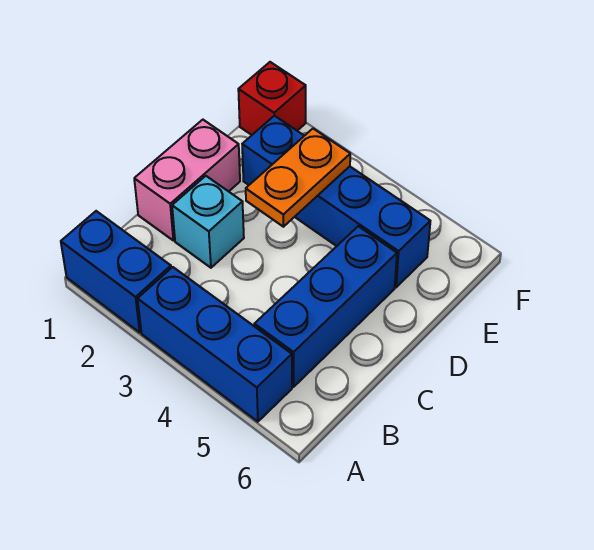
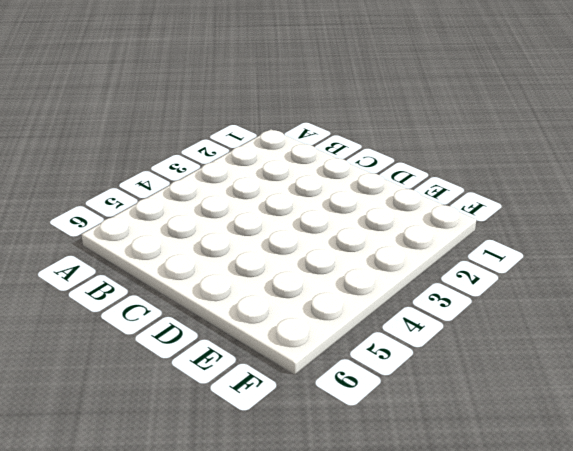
none -> blue 1x2 brick [61,211,171,332]
none -> blue 1x3 brick [138,267,292,422]

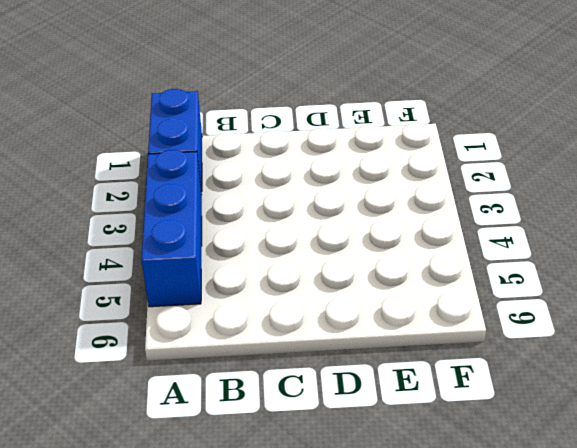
none -> blue 1x3 brick [254,226,397,387]
none -> pink 1x2 brick [134,120,240,240]

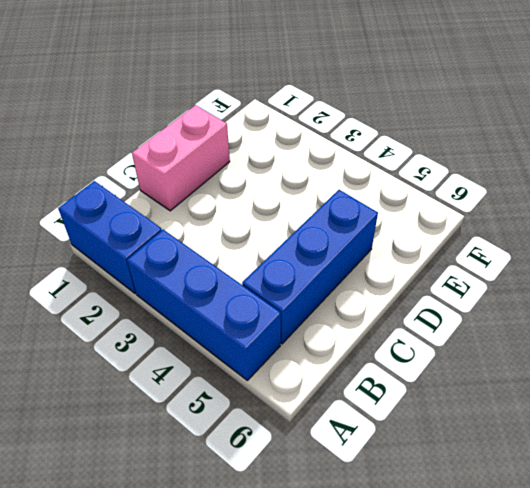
none -> cyan 1x1 brick [172,176,244,268]
none -> blue 1x4 brick [242,116,430,287]

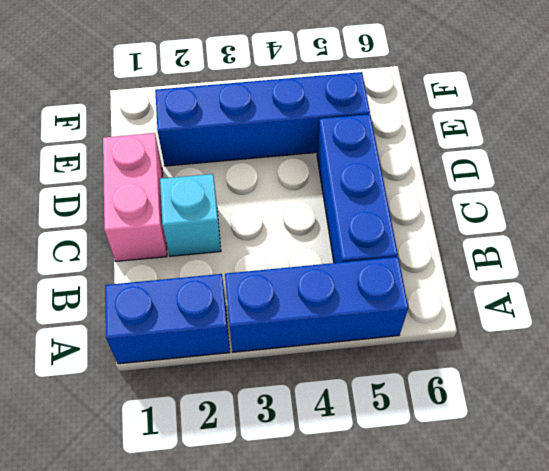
none -> red 1x1 brick [238,62,306,135]
none -> orange 1x2 plate [246,129,350,227]

